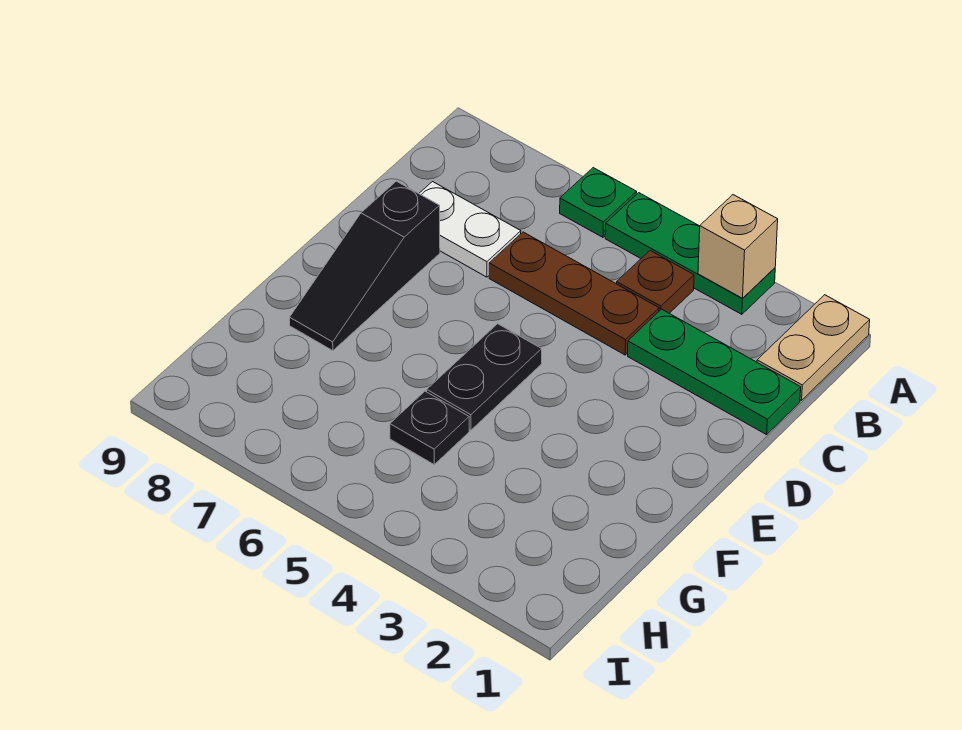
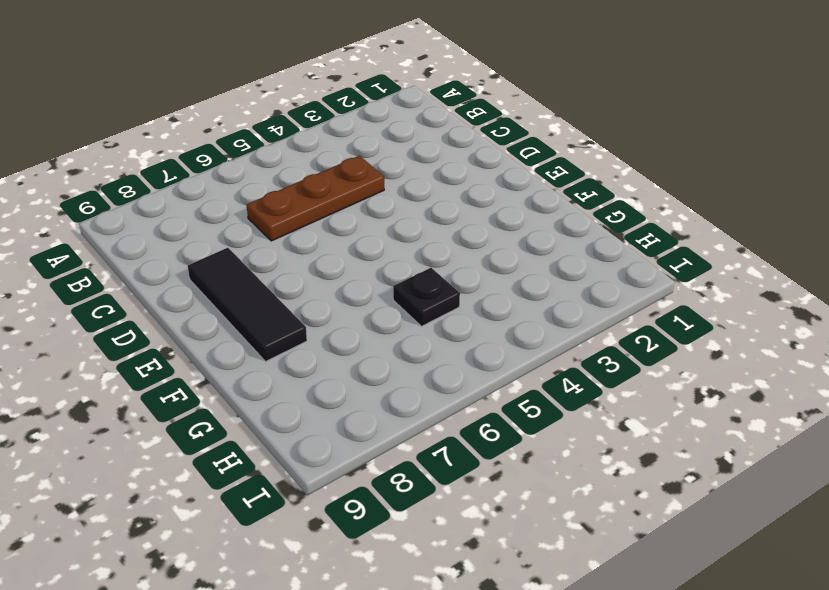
black 1x3 tile [188,248,307,362] -> black 1x3 slope [290,181,440,351]
none -> tan 1x2 plate [757,295,870,400]
none -> green 1x3 plate [605,193,775,314]

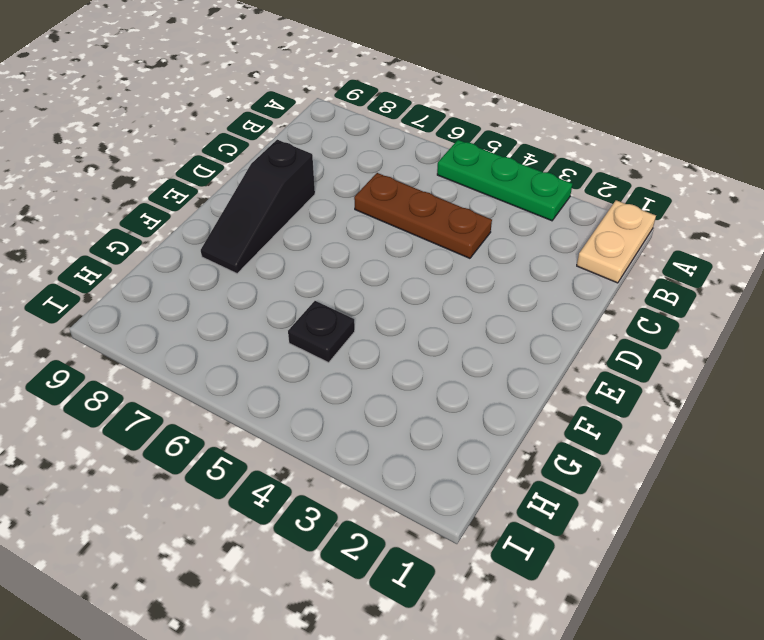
none -> green 1x1 plate [560,168,637,237]
none -> brown 1x1 plate [617,251,694,313]

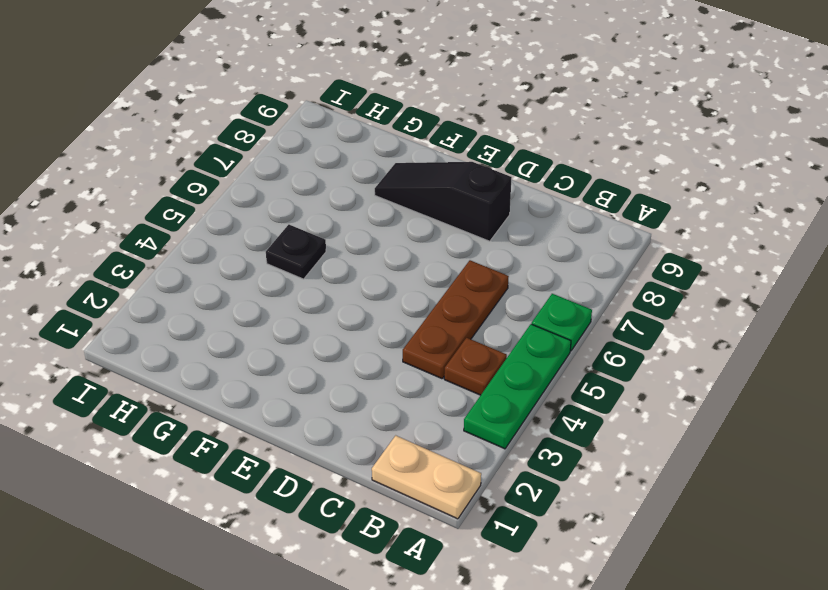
none -> green 1x3 plate [628,309,801,435]
none -> white 1x2 plate [419,182,521,277]

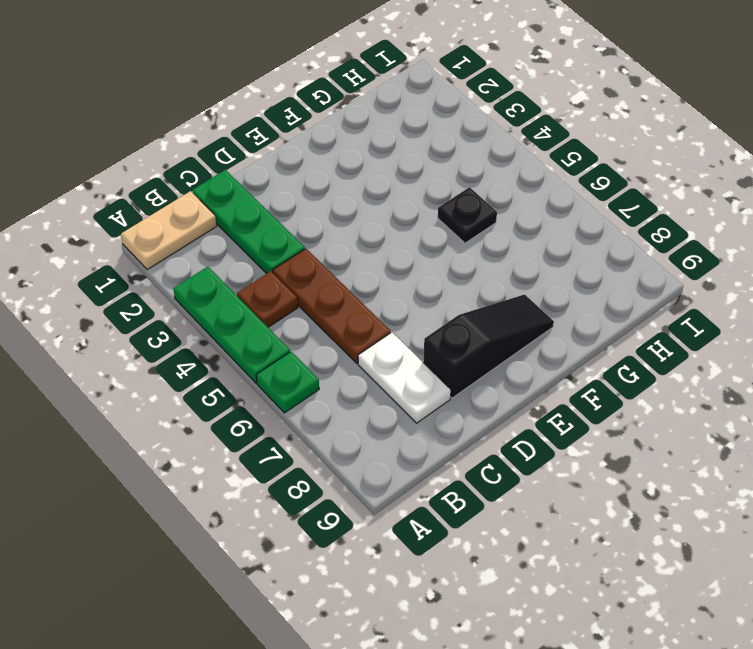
none -> black 1x2 plate [427,324,542,430]
none -> tan 1x1 brick [698,195,778,298]

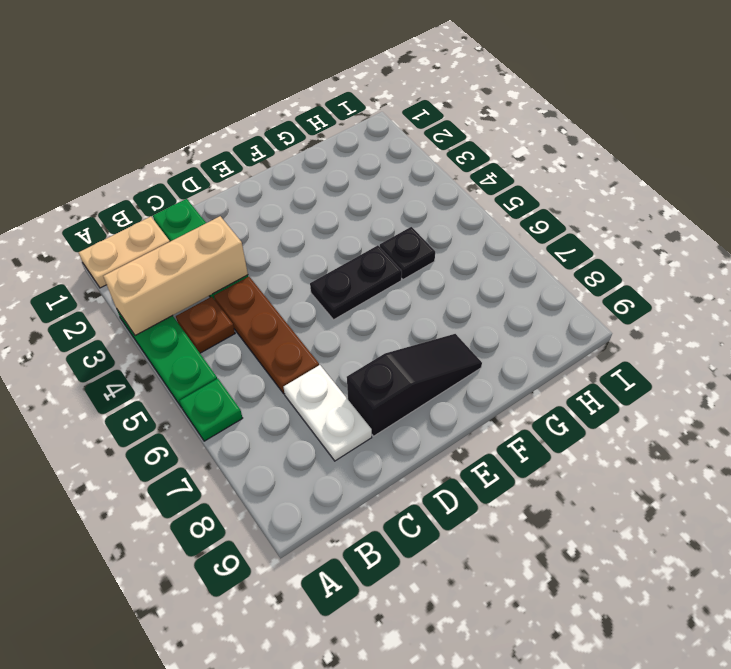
tan 1x3 brick [103,216,248,336] -> tan 1x1 brick [698,195,778,298]

